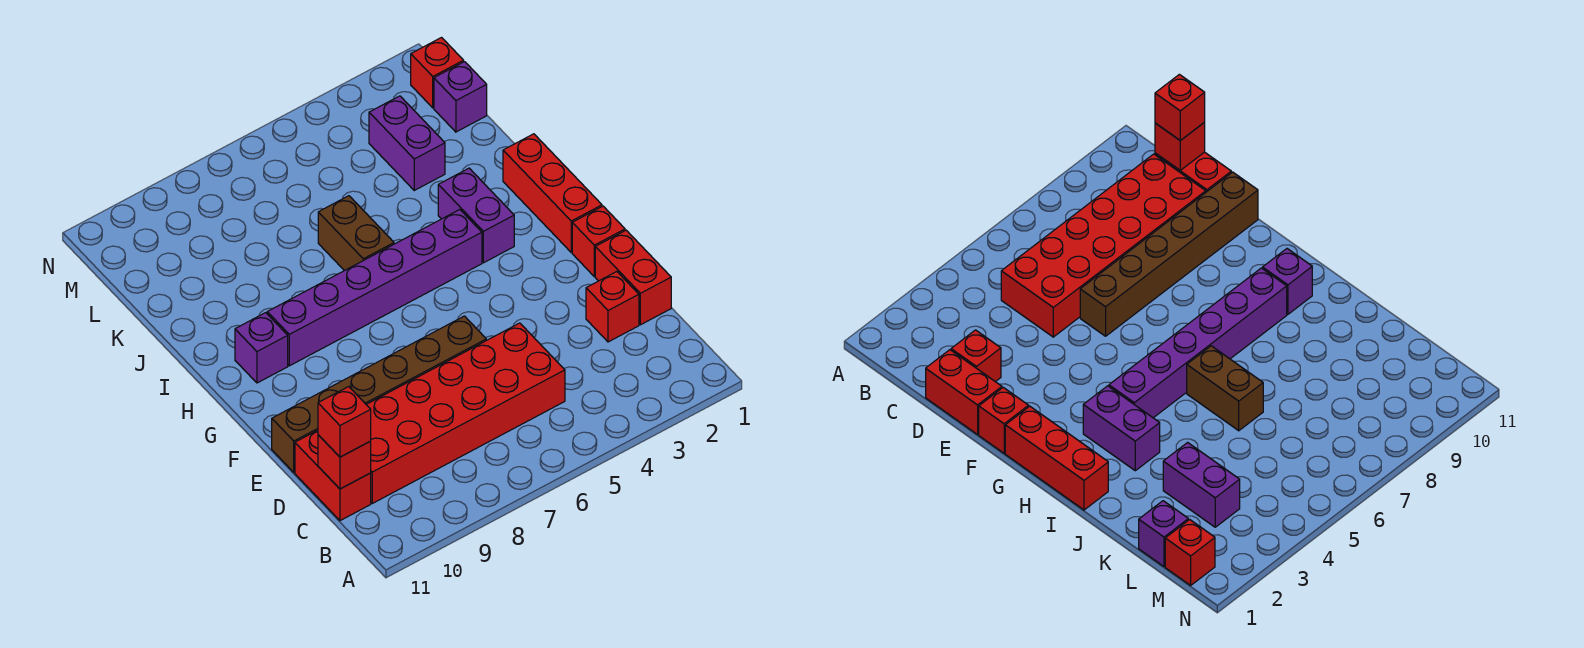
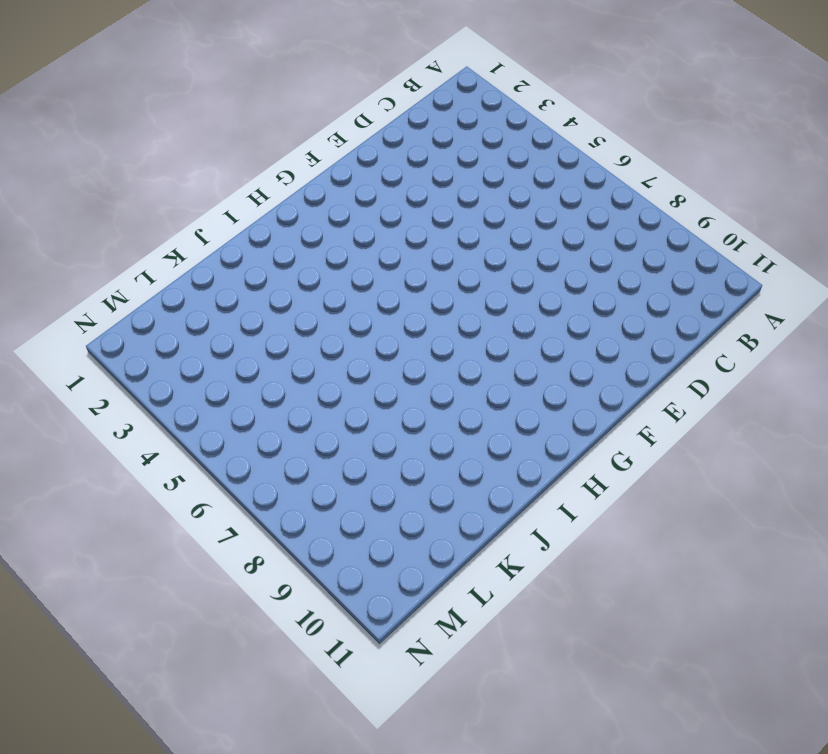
none -> red 2x6 brick [366,323,565,503]
none -> red 1x2 brick [295,430,371,521]
none -> red 1x2 brick [595,230,671,325]

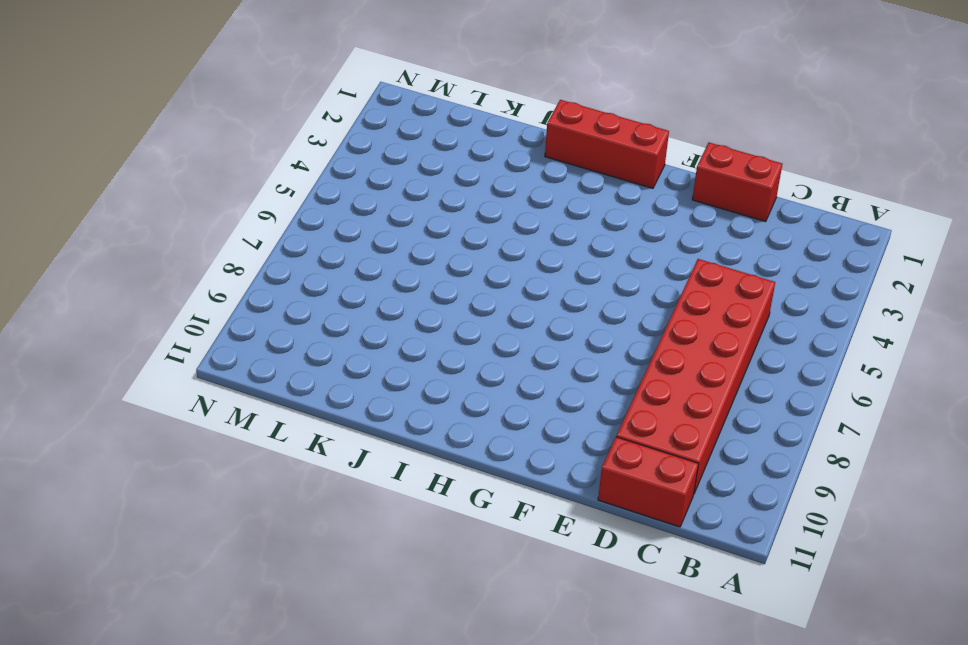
none -> red 1x1 brick [586,272,639,342]
none -> brown 1x6 brick [272,316,486,472]
none -> red 1x1 brick [572,206,625,277]

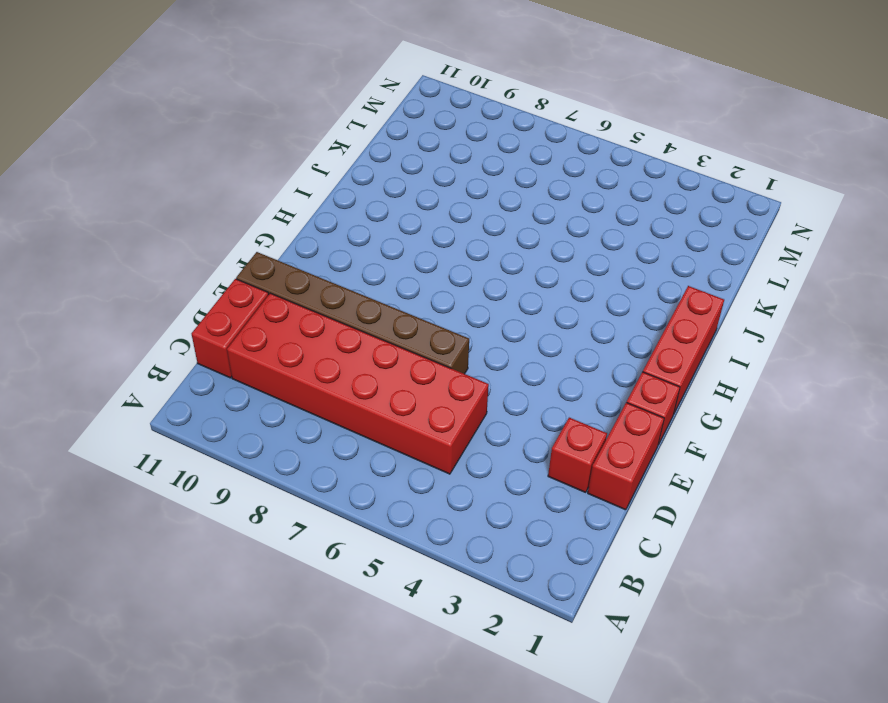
none -> purple 1x2 brick [438,168,514,263]
none -> purple 1x6 brick [267,210,482,366]
none -> purple 1x1 brick [235,313,288,383]

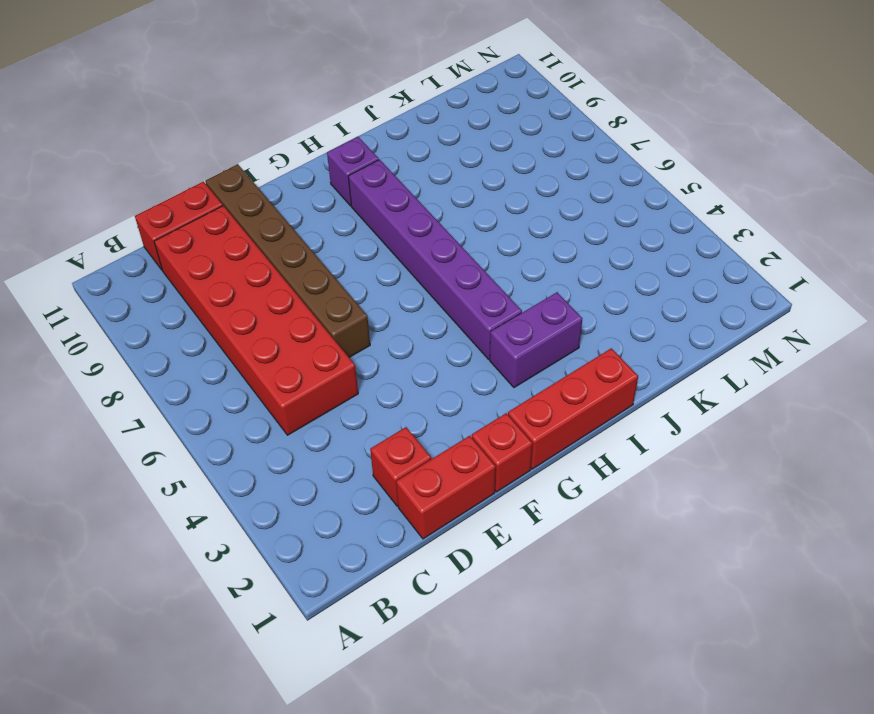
none -> brown 1x2 brick [318,196,394,271]
none -> purple 1x2 brick [369,96,445,190]
none -> purple 1x1 brick [434,62,487,132]

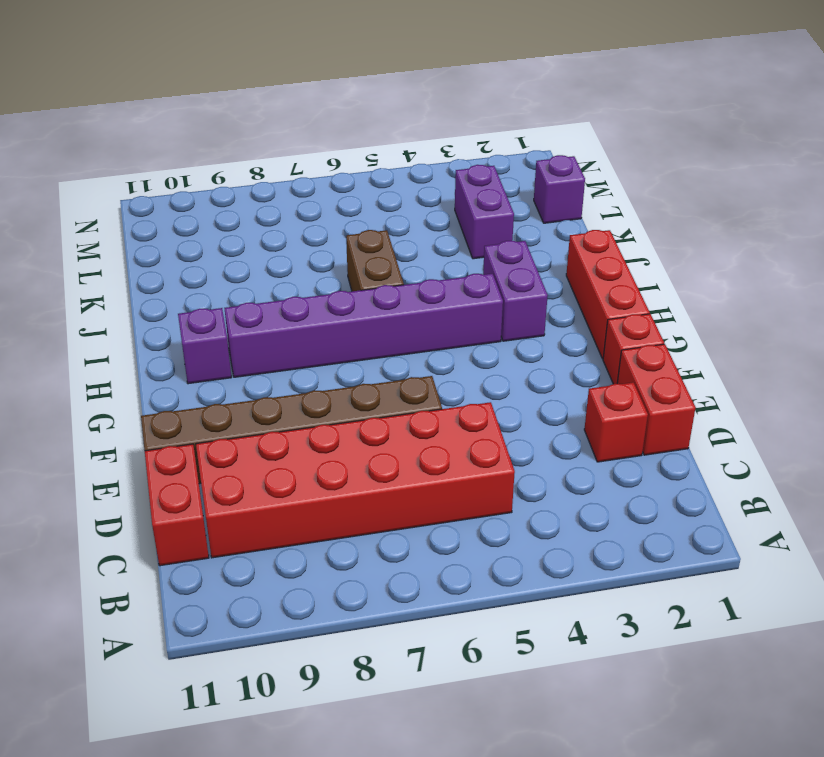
none -> red 1x1 brick [411,38,464,108]
none -> red 1x1 brick [318,435,371,489]
none -> red 1x1 brick [318,387,371,457]

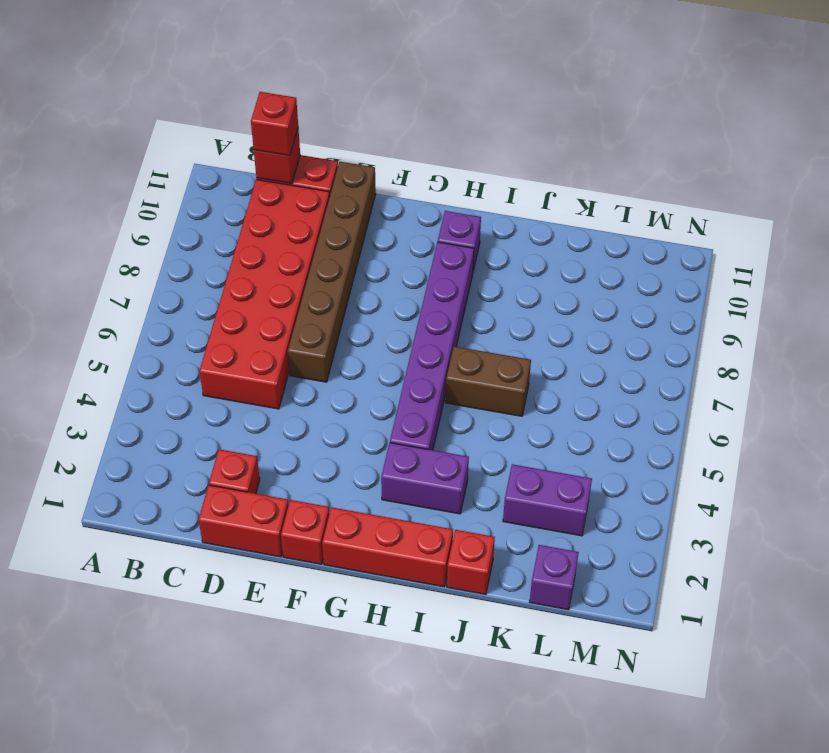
red 1x1 brick [447,530,495,594] -> red 1x1 brick moved to [411,38,464,108]

